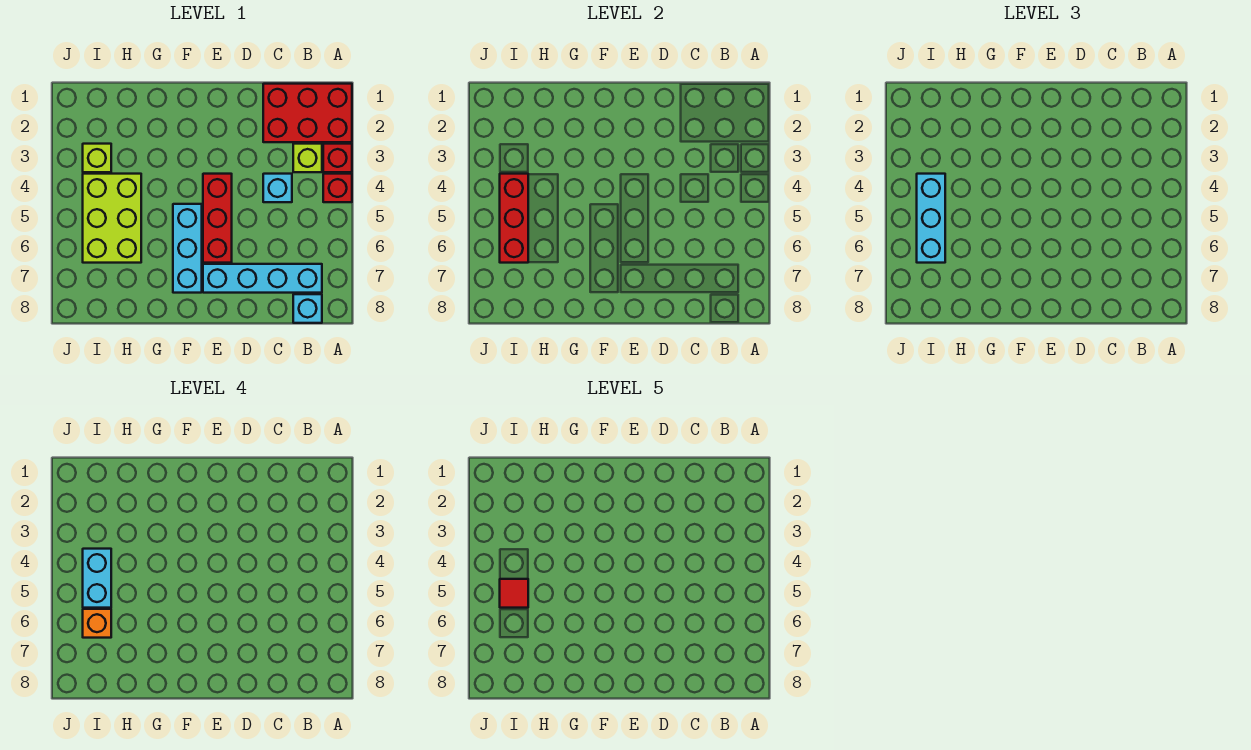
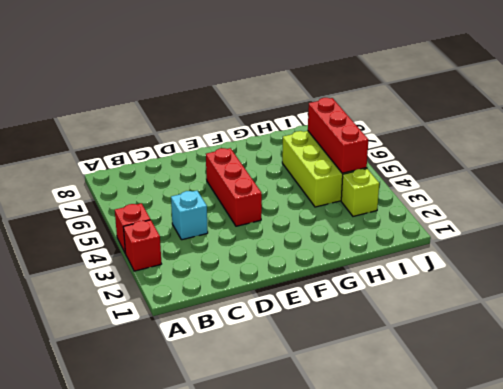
none -> red 2x3 brick [263,84,352,142]
none -> lime 1x1 brick [293,144,322,172]
none -> cyan 1x4 brick [203,264,322,293]

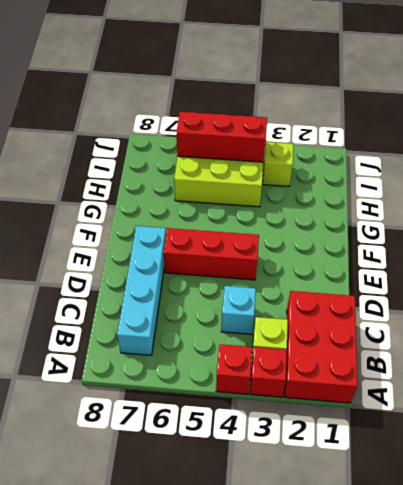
none -> cyan 1x1 brick [293,294,322,323]
none -> cyan 1x3 brick [173,204,202,293]
none -> cyan 1x3 brick [917,174,945,263]

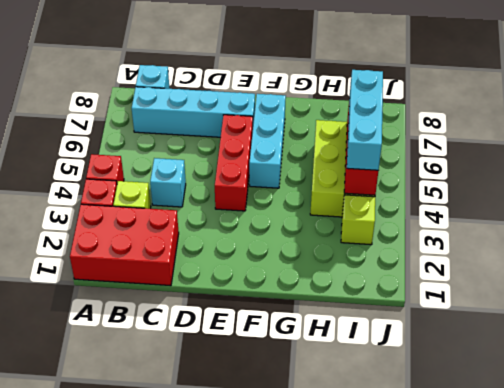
none -> cyan 1x2 brick [83,549,111,608]
none -> orange 1x1 brick [83,609,111,638]
none -> red 1x1 tile [500,579,528,608]

